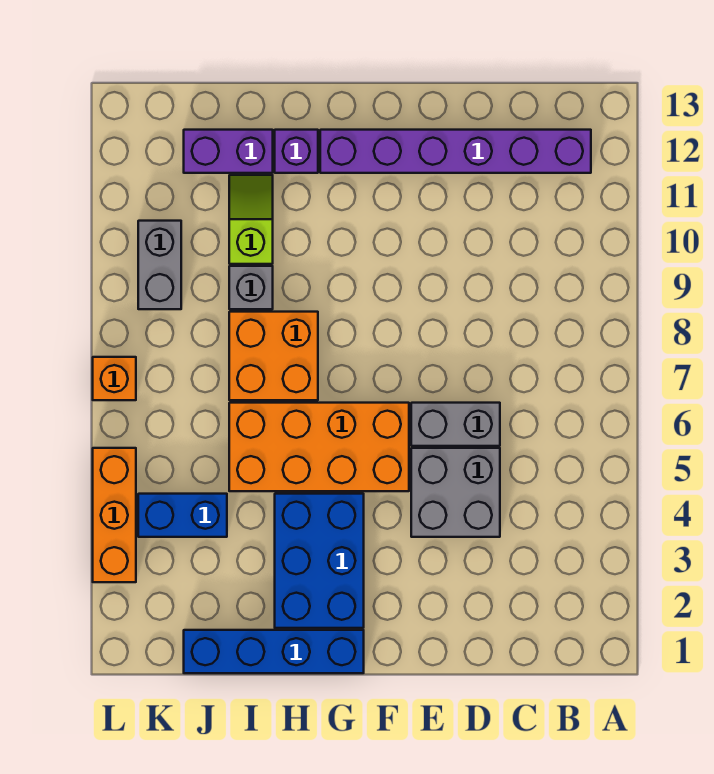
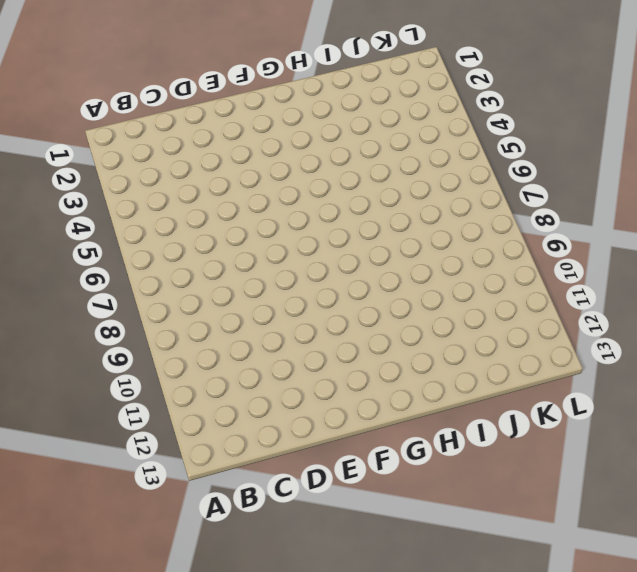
none -> purple 1x6 brick [320,130,591,173]
none -> grey 2x2 brick [411,448,500,537]
none -> grey 1x2 brick [411,403,500,446]

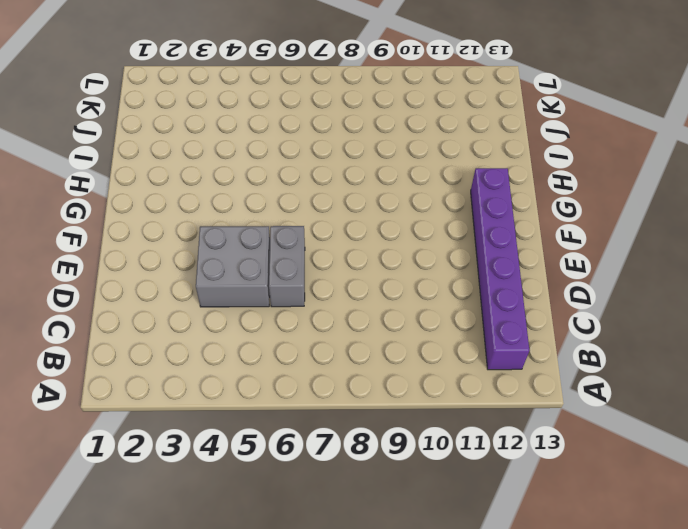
none -> orange 2x4 brick [229,403,409,491]
none -> blue 1x4 brick [184,630,364,673]
none -> blue 2x3 brick [275,494,364,628]

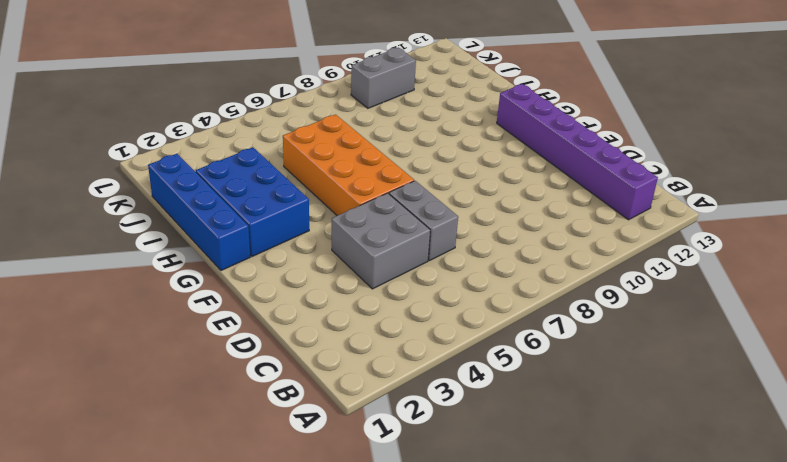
blue 2x3 brick [196,148,309,256] -> blue 2x3 brick turned to [275,494,364,628]
none -> orange 2x2 brick [229,312,318,400]
none -> purple 1x1 brick [275,130,318,173]
none -> grey 1x1 brick [229,266,273,309]

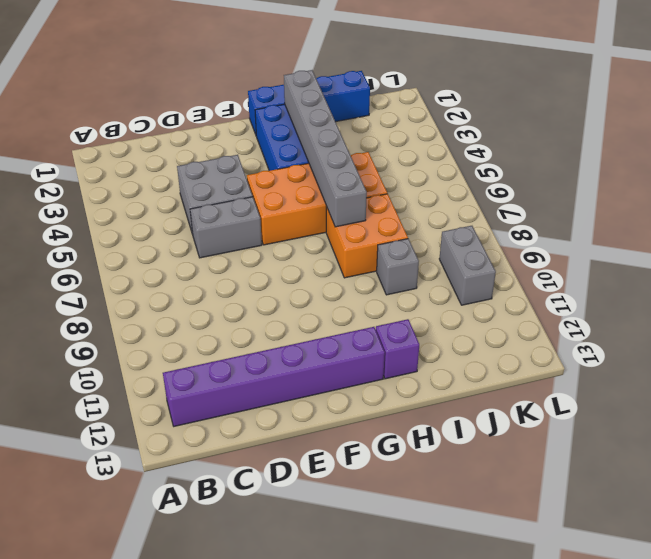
grey 1x6 brick [284,70,367,227] -> none
none -> lime 1x2 slope [229,175,273,264]
none -> purple 1x2 brick [184,130,273,173]
none -> blue 1x2 brick [138,494,227,537]

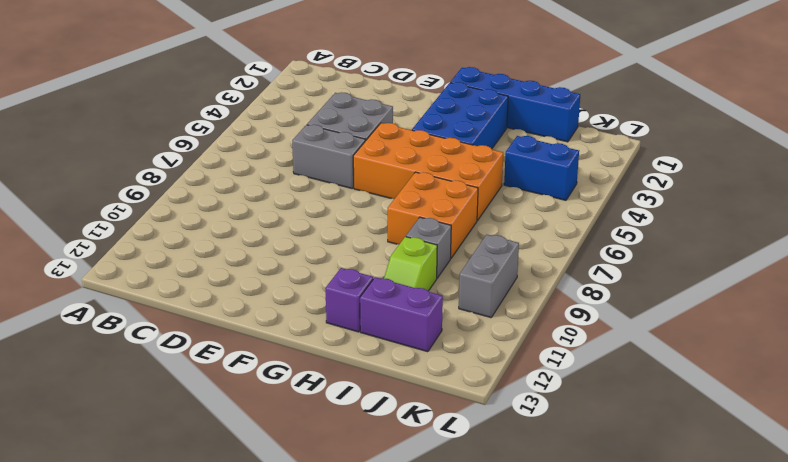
none -> purple 1x6 brick [320,130,591,173]
none -> orange 1x3 brick [93,448,136,582]
none -> orange 1x1 brick [93,357,136,400]

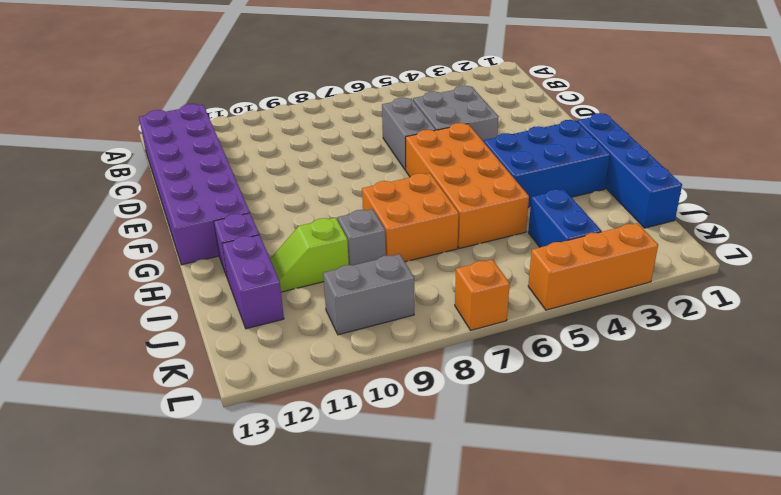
purple 2x6 brick [139,104,250,265] -> purple 1x6 brick [320,130,591,173]

